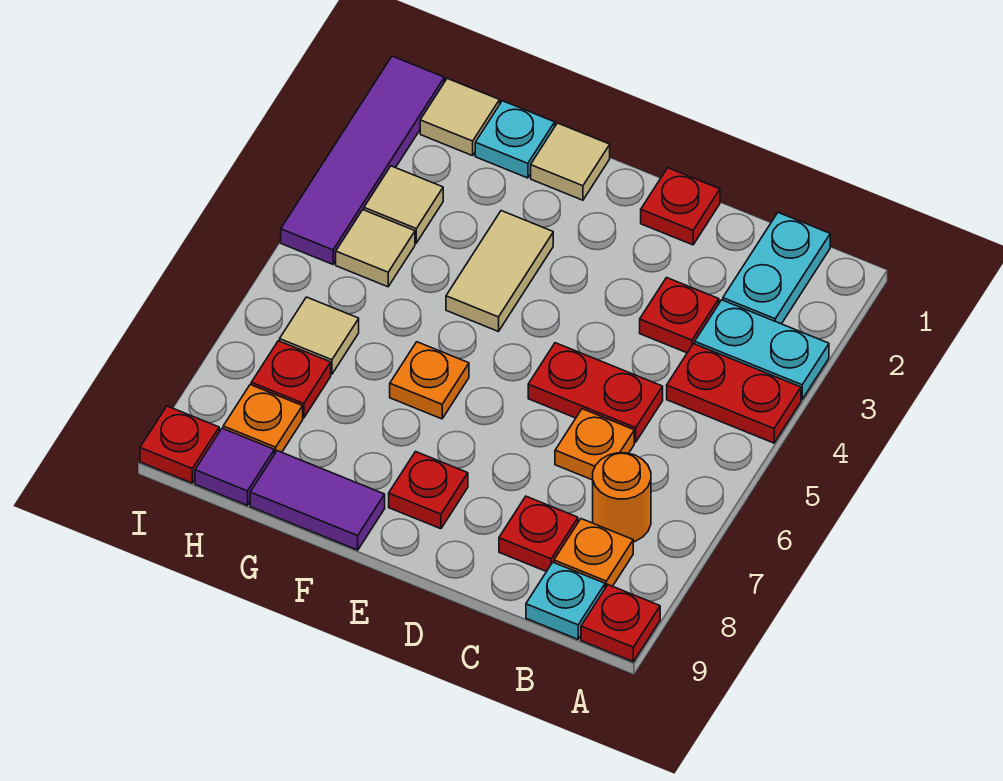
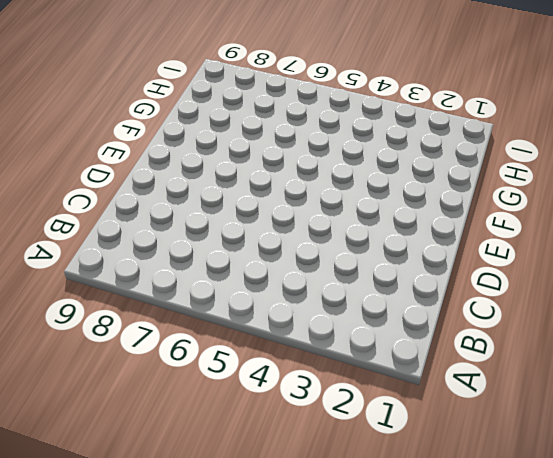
none -> cyan 1x2 plate [695,300,829,399]
none -> red 1x2 plate [667,344,801,443]
none -> red 1x1 plate [581,585,660,662]

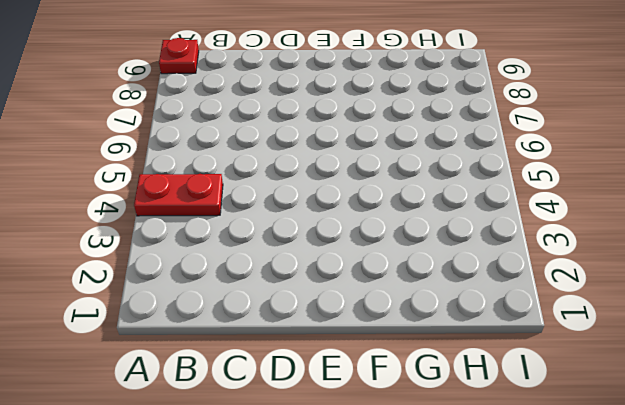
none -> cyan 1x2 plate [695,300,829,399]
none -> cyan 1x2 plate [723,213,830,324]
none -> orange 1x1 round brick [593,453,651,542]

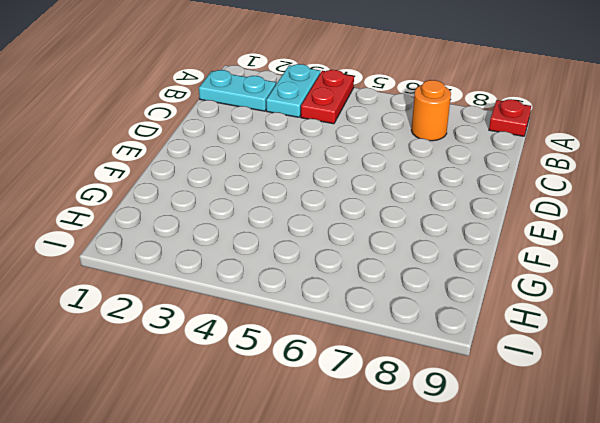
none -> orange 1x1 plate [554,519,633,588]
none -> cyan 1x1 plate [526,562,605,639]
none -> red 1x1 plate [640,278,719,353]

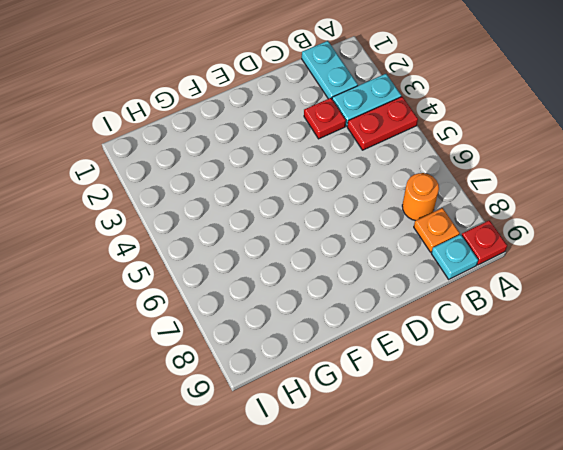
none -> red 1x2 plate [528,343,663,442]
none -> orange 1x1 plate [555,409,634,480]
none -> red 1x1 plate [499,496,578,572]

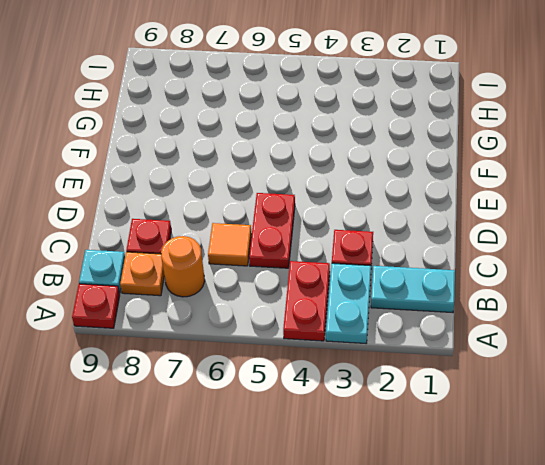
orange 1x1 tile [208,223,252,266] -> orange 1x1 plate [555,409,634,480]
none -> red 1x1 plate [641,168,720,245]
none -> red 1x1 plate [389,452,468,529]
none -> tan 1x1 tile [531,123,610,200]

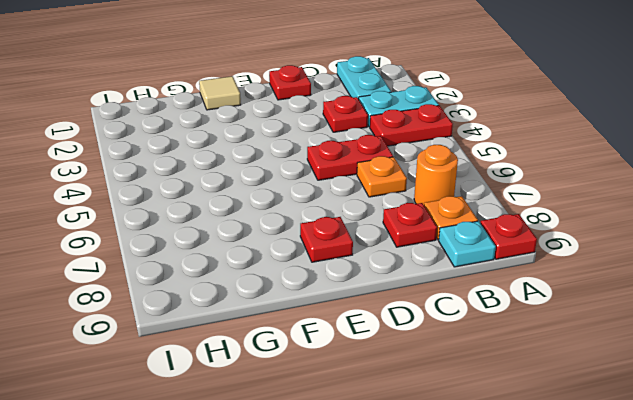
none -> tan 1x2 tile [446,211,553,332]
none -> orange 1x1 plate [390,342,469,419]
none -> purple 1x2 tile [250,451,385,550]

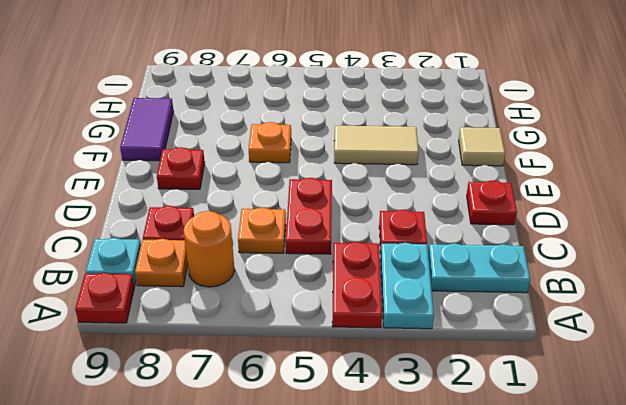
none -> cyan 1x1 plate [475,101,555,178]
none -> tan 1x1 tile [420,78,500,156]
none -> tan 1x1 tile [364,166,443,243]

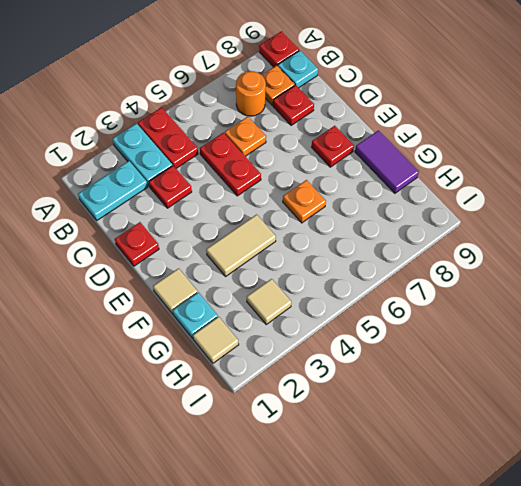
none -> tan 1x1 tile [336,210,415,287]
none -> tan 1x1 tile [280,297,359,374]
none -> red 1x1 plate [251,341,331,418]

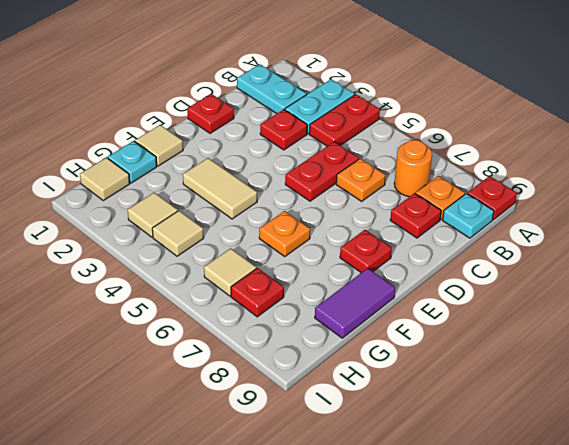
none -> orange 1x1 plate [223,385,303,454]
none -> purple 1x1 tile [195,428,274,506]
none -> purple 1x4 tile [281,56,444,264]

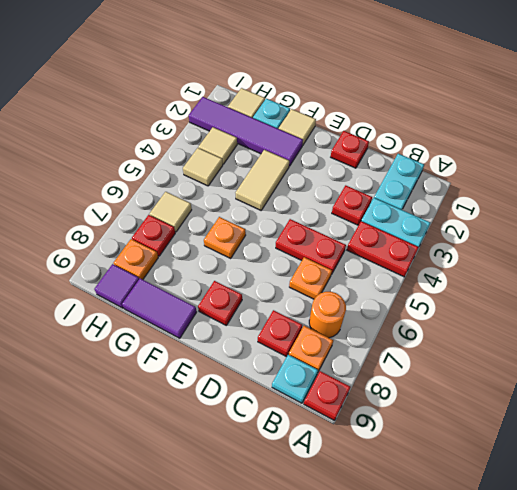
purple 1x4 tile [189,97,303,166] -> purple 1x4 tile turned to [281,56,444,264]
none -> red 1x1 plate [140,406,219,483]

